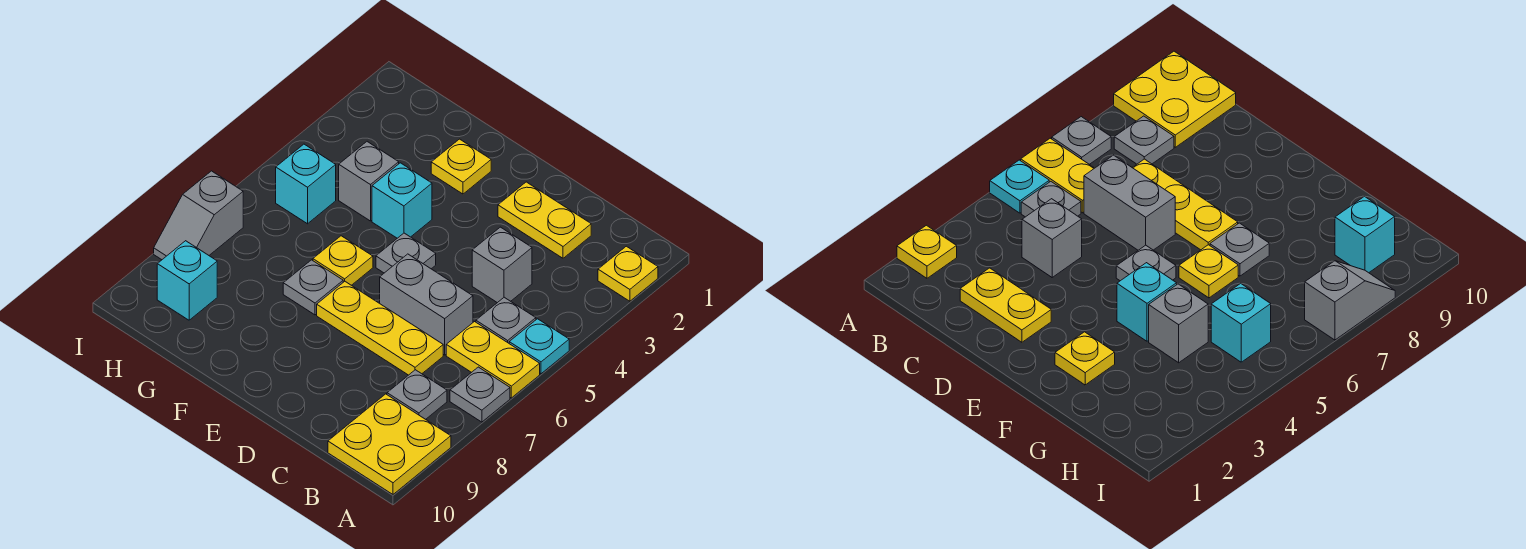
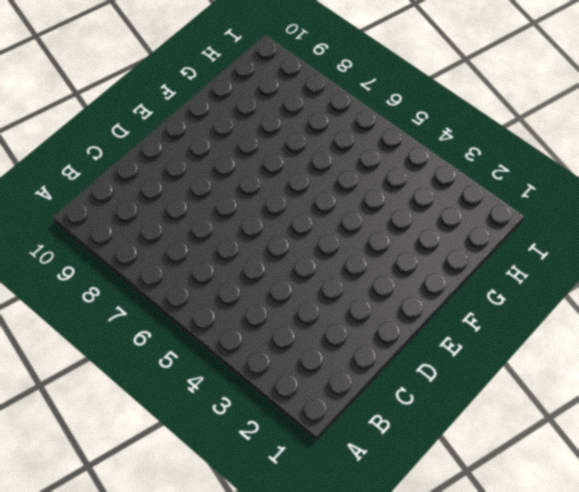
none -> yellow 1x1 plate [598,246,658,301]
none -> cyan 1x1 plate [509,319,569,374]
none -> yellow 1x2 plate [446,322,540,398]

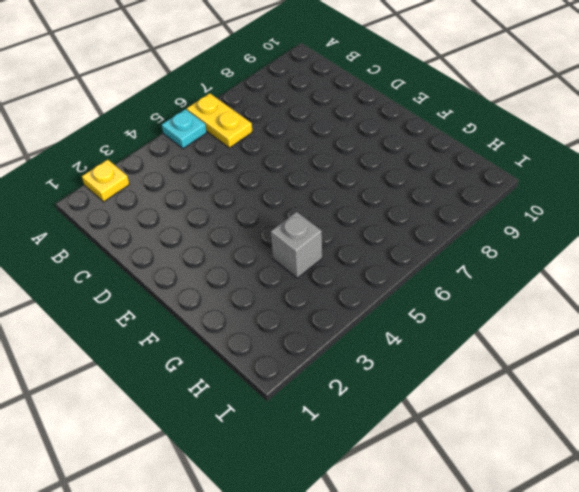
none -> grey 1x1 plate [450,367,510,422]
none -> yellow 2x2 plate [328,394,451,494]
none -> grey 1x1 plate [476,297,536,343]

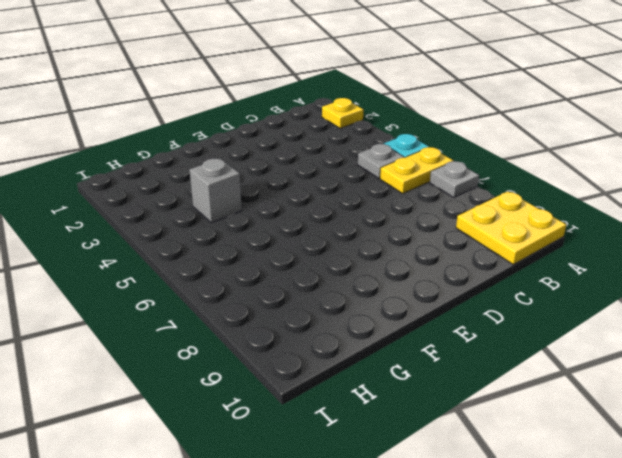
none -> grey 1x1 plate [387,370,447,419]
none -> yellow 1x2 plate [498,182,591,258]
none -> grey 1x1 brick [472,227,532,303]

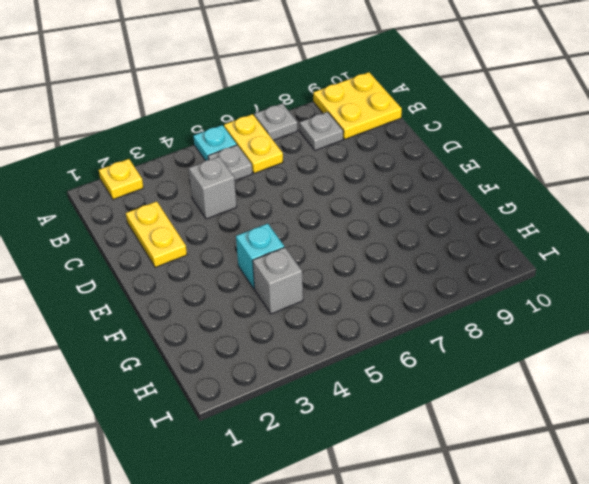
none -> grey 1x2 brick [380,254,473,355]
none -> yellow 1x3 plate [317,282,443,375]
none -> grey 1x1 plate [376,233,436,273]

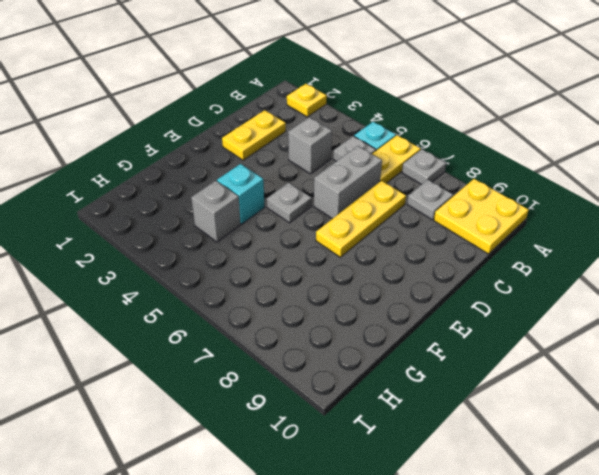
none -> yellow 1x1 plate [431,139,491,194]
none -> yellow 1x1 plate [313,236,373,285]
none -> grey 1x1 plate [283,260,343,315]

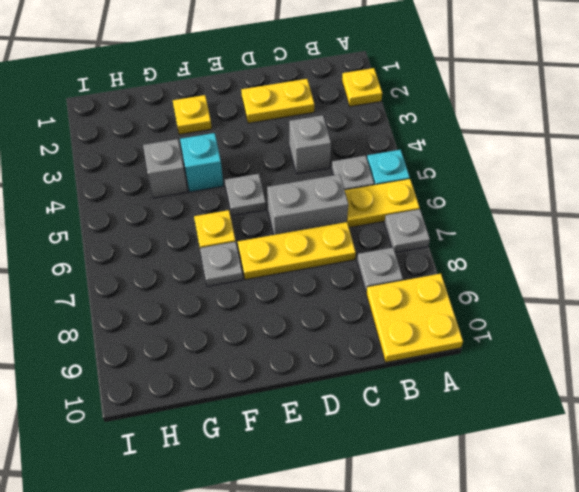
none -> cyan 1x1 brick [276,144,336,224]
none -> cyan 1x1 brick [157,241,217,320]
none -> grey 1x2 slope [154,171,243,260]

